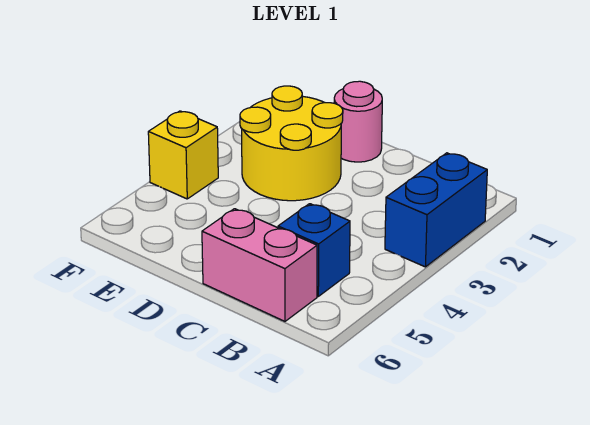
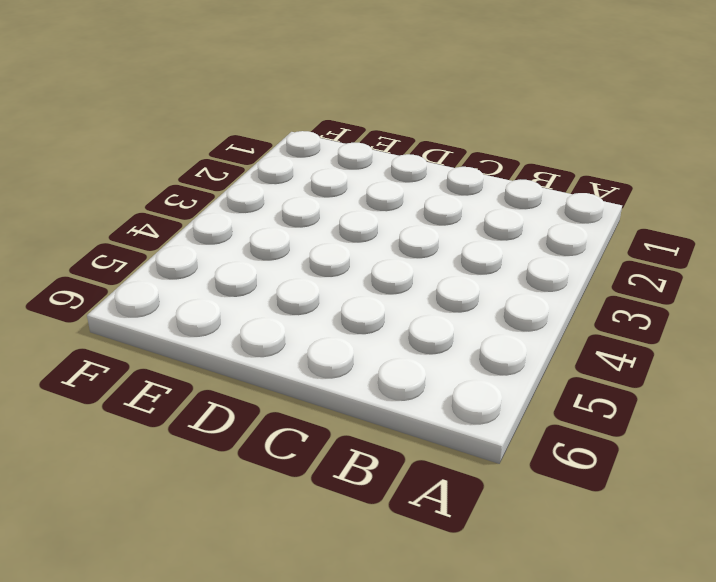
none -> blue 1x2 brick [385,153,487,267]
none -> blue 1x1 brick [278,204,350,296]

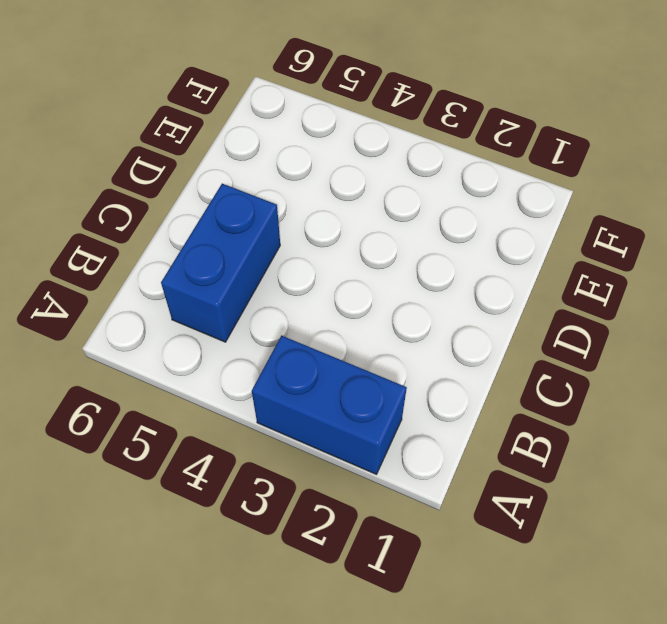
blue 1x2 brick [161,184,280,342] -> blue 1x1 brick [278,204,350,296]
none -> pink 1x2 brick [202,209,317,321]
none -> pink 1x1 round brick [334,81,382,162]

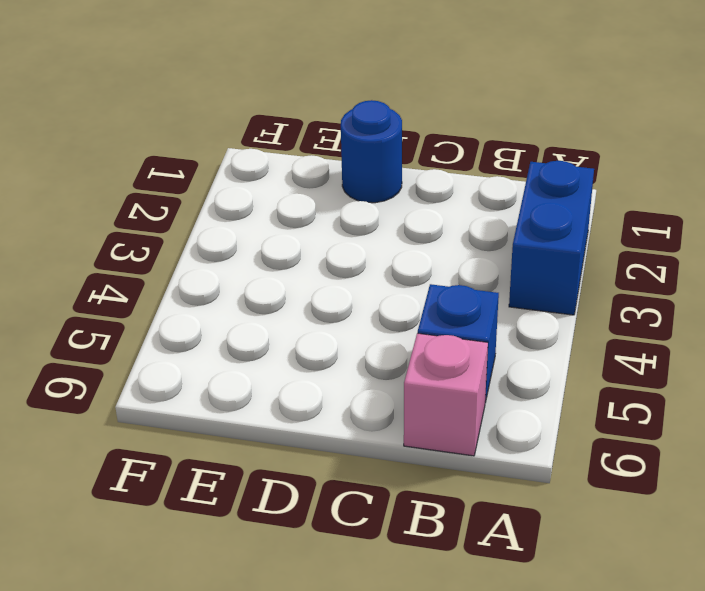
pink 1x1 brick [404,333,488,456] -> pink 1x2 brick [202,209,317,321]
blue 1x1 round brick [341,100,402,203] -> pink 1x1 round brick [334,81,382,162]
none -> yellow 2x2 round brick [240,86,343,201]
none -> yellow 1x1 brick [148,111,218,199]

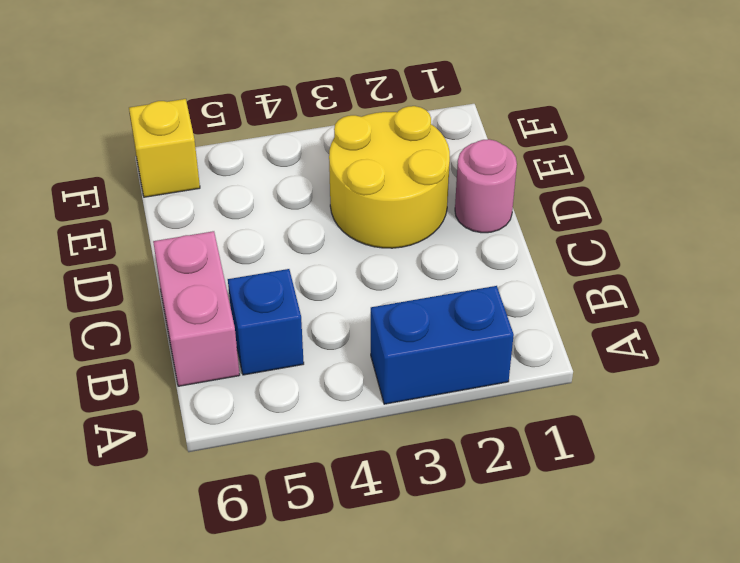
yellow 1x1 brick [129,99,200,197] -> yellow 1x1 brick moved to [148,111,218,199]

